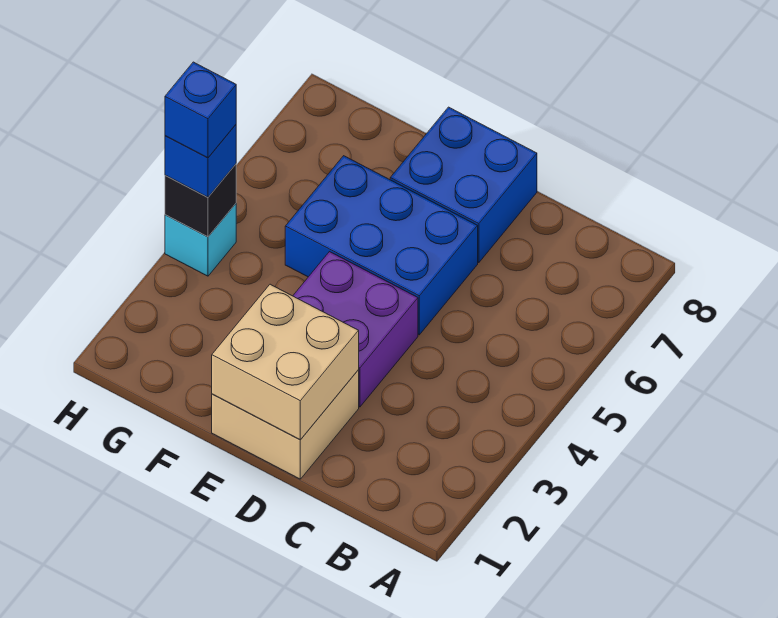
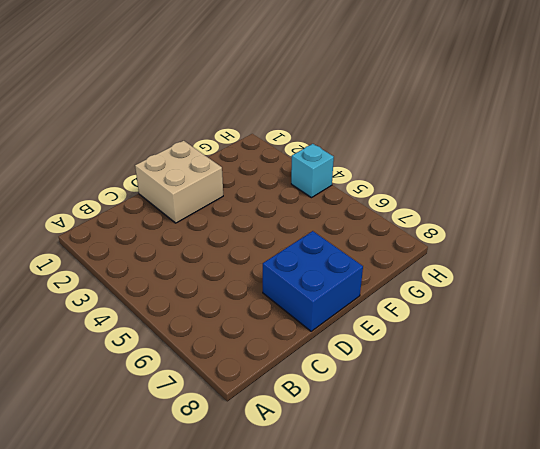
none -> purple 2x2 brick [293,252,418,407]
none -> blue 2x3 brick [285,156,478,335]

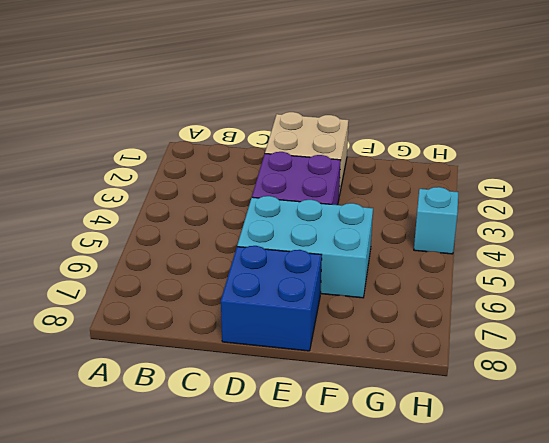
cyan 2x3 brick [237,196,373,298] -> blue 2x3 brick [285,156,478,335]
none -> tan 2x2 brick [212,284,359,440]
none -> black 1x1 brick [165,164,236,237]

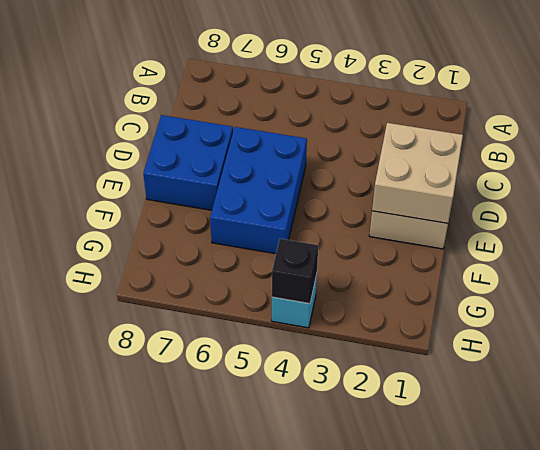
none -> purple 2x2 brick [293,252,418,407]
none -> blue 1x1 brick [165,125,236,197]

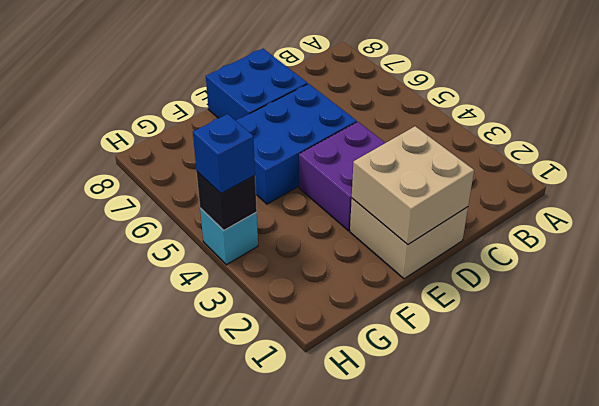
none -> blue 1x1 brick [165,62,236,158]

